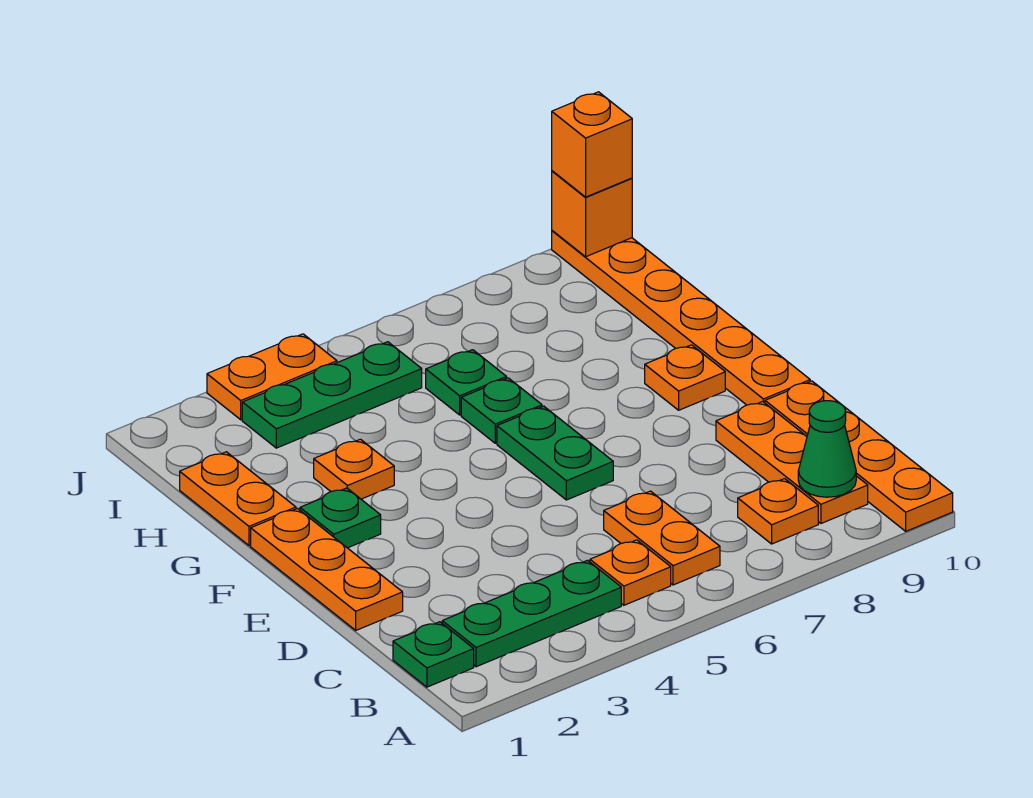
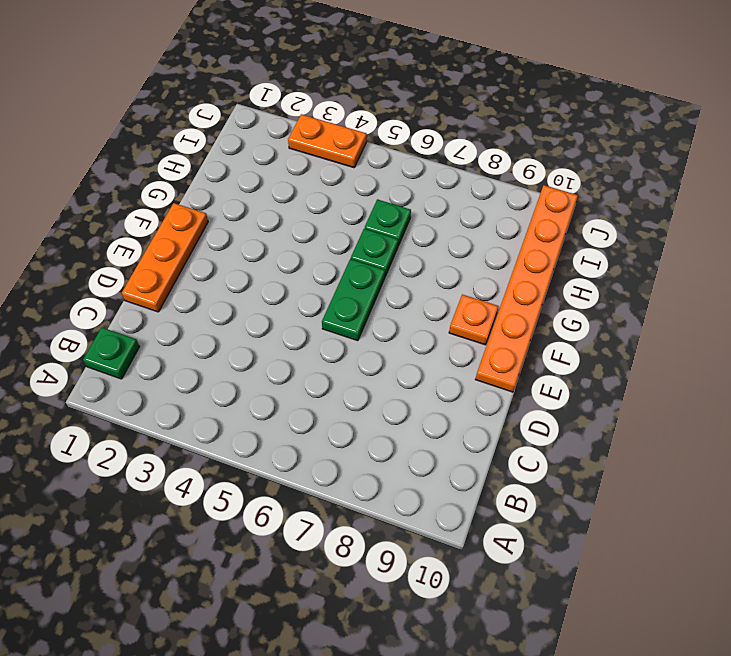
none -> orange 1x4 plate [765,381,953,531]
none -> green 1x3 plate [442,560,621,667]
none -> orange 1x1 plate [590,540,671,605]

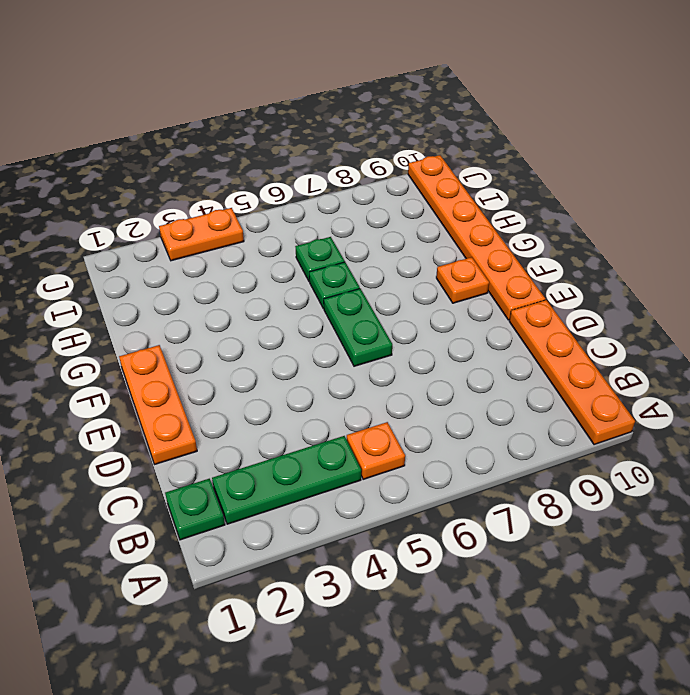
none -> orange 1x2 plate [604,491,720,585]
none -> orange 1x1 plate [738,479,818,544]
none -> orange 1x3 plate [716,402,868,523]

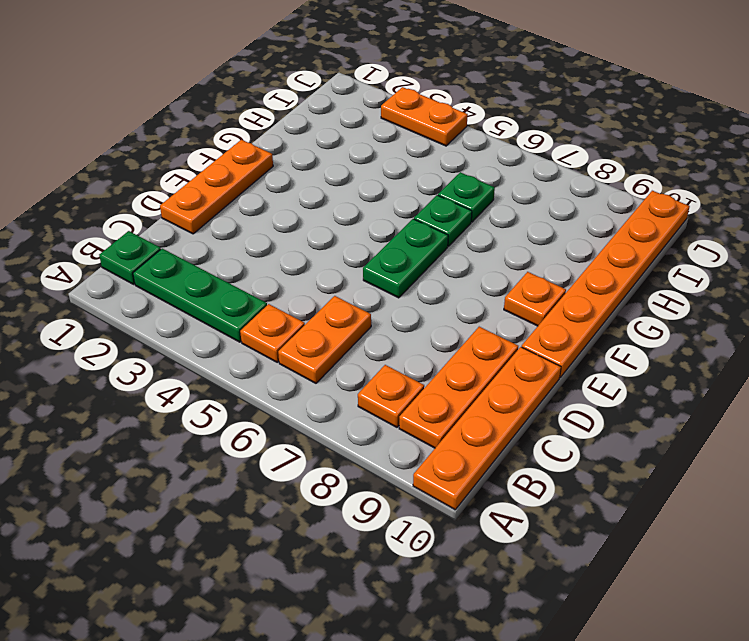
none -> green 1x1 plate [300,488,381,548]
none -> orange 1x2 plate [180,452,296,546]
none -> orange 1x1 plate [314,439,394,499]

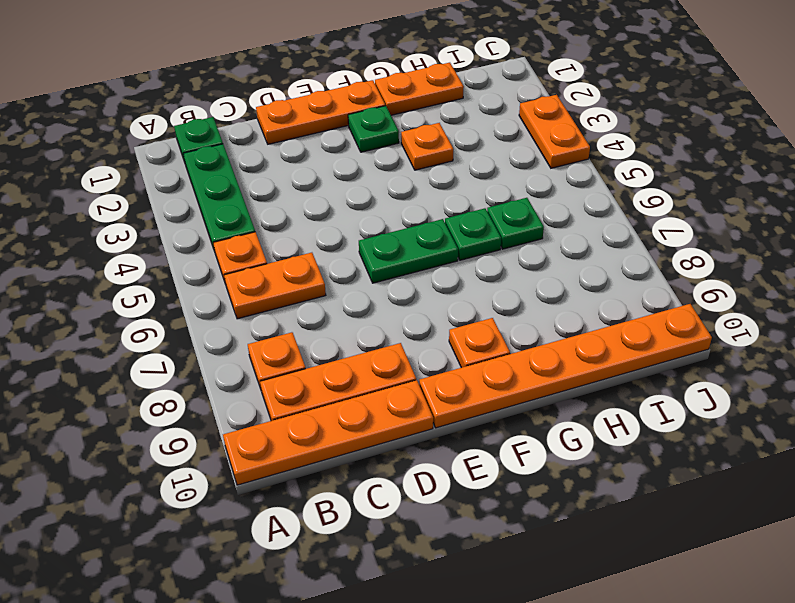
none -> green 1x3 plate [242,342,422,448]
none -> green 1x1 cone [798,401,856,497]
none -> orange 1x1 brick [552,171,632,257]

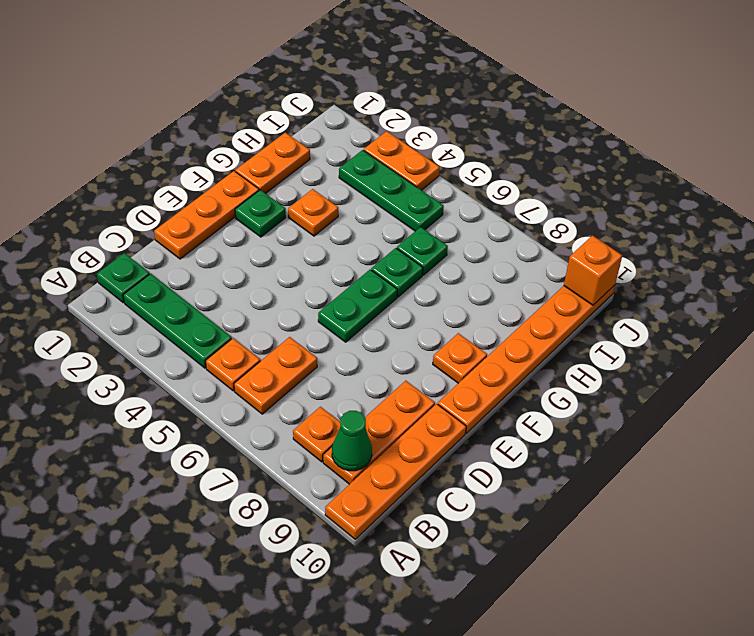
none -> orange 1x1 brick [552,92,632,197]

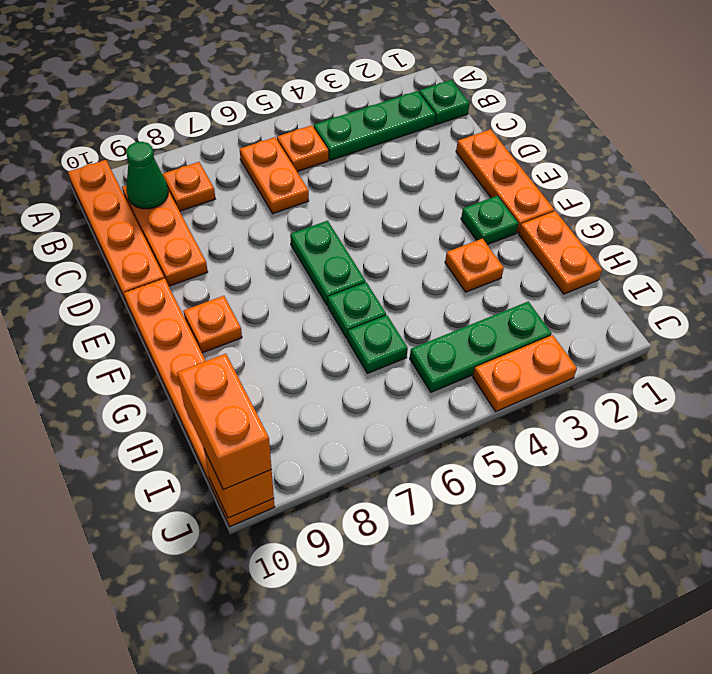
orange 1x2 brick [177,354,272,490] -> orange 1x1 brick [552,92,632,197]

